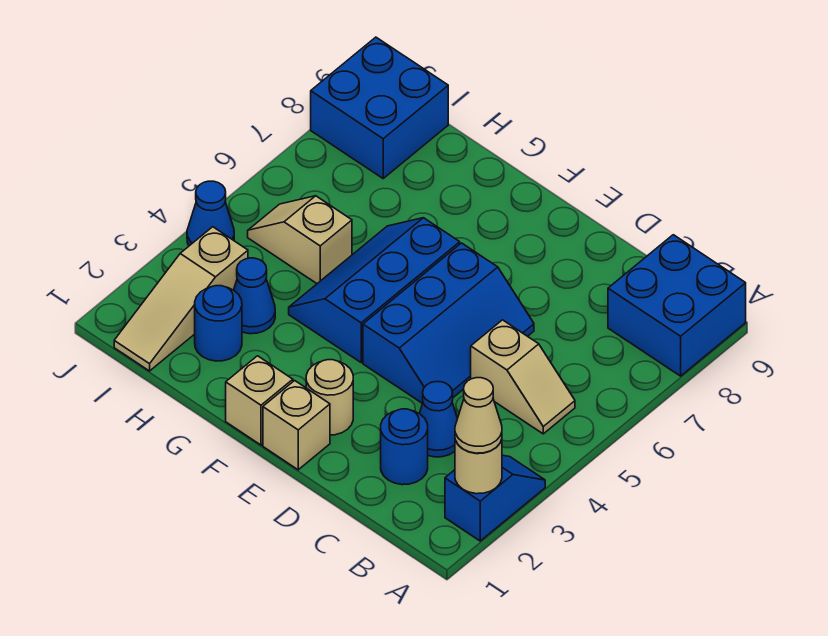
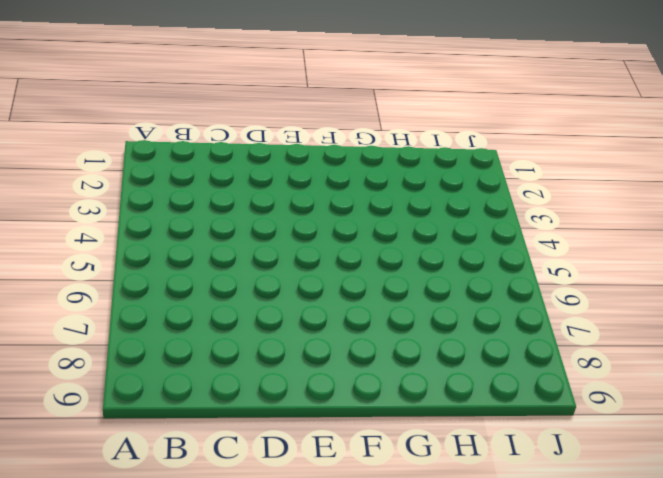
none -> blue 1x2 slope [445,455,545,541]
none -> blue 2x2 brick [608,235,746,376]
none -> tan 1x2 slope [471,320,575,434]

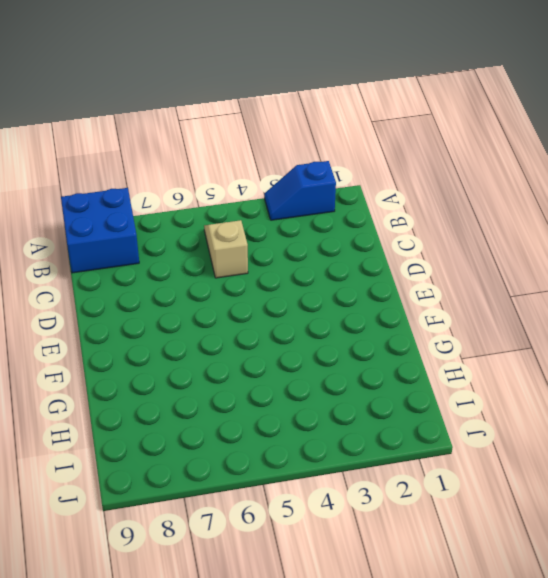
none -> blue 1x1 round brick [381,409,428,485]
none -> blue 1x1 cone [419,382,457,457]
none -> blue 2x3 slope [363,243,534,403]

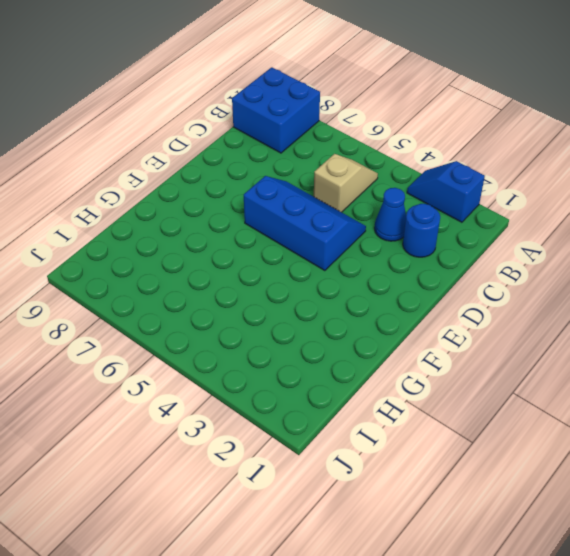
none -> tan 1x1 brick [263,381,330,470]
none -> tan 1x1 round brick [306,360,353,435]
none -> tan 1x1 brick [226,356,293,445]

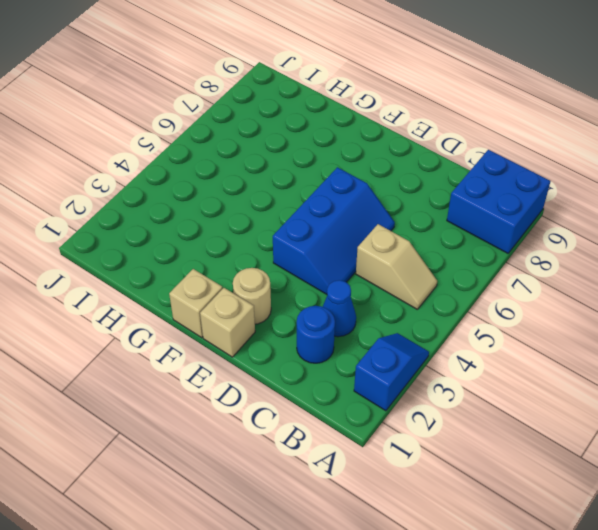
none -> blue 2x3 slope [289,218,460,362]
none -> blue 1x1 round brick [195,286,242,361]
none -> blue 1x1 cone [234,258,275,334]

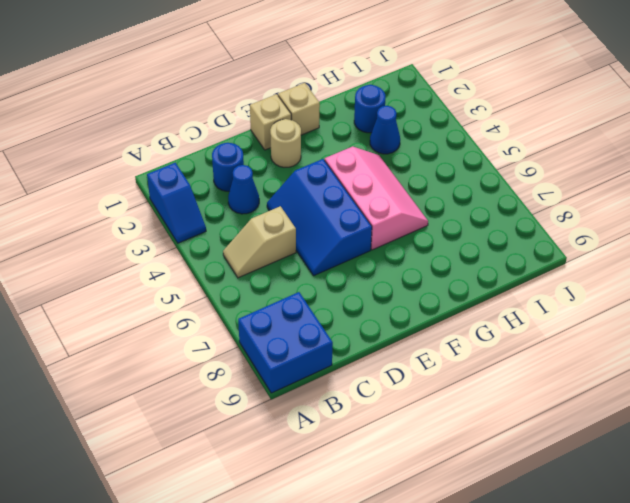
pink 2x3 slope [325,146,428,250] -> blue 2x3 slope [289,218,460,362]
none -> tan 1x2 slope [248,196,352,284]
none -> tan 1x3 slope [114,227,248,371]
none -> blue 2x2 brick [311,37,448,178]

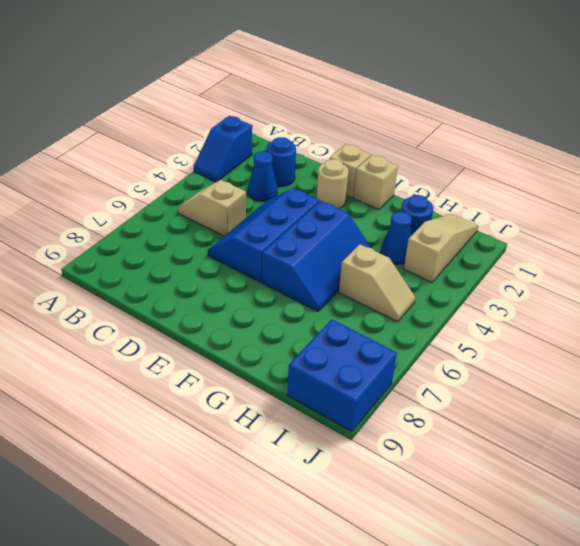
none -> blue 2x2 brick [608,235,746,376]
none -> blue 1x1 cone [187,181,234,246]
none -> tan 1x1 round brick [455,439,502,494]

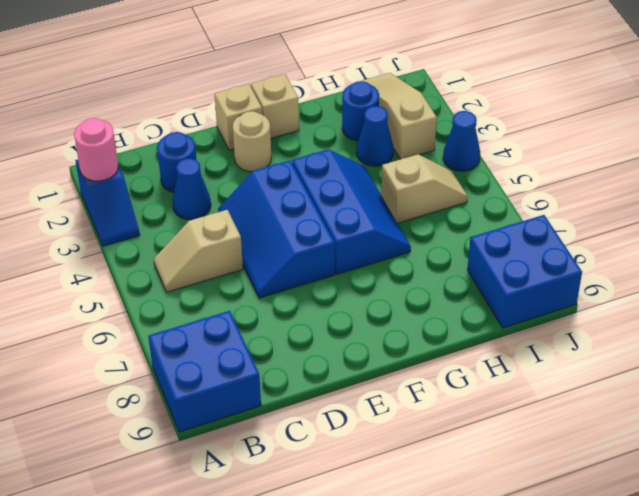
pink 1x1 round brick [74,118,118,181] -> tan 1x1 round brick [455,439,502,494]
none -> tan 1x1 cone [455,378,502,453]

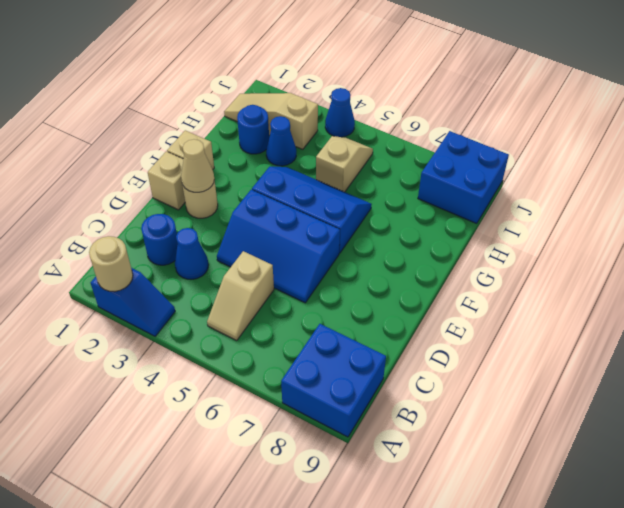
tan 1x1 cone [181,139,214,192] -> tan 1x1 cone moved to [455,378,502,453]

